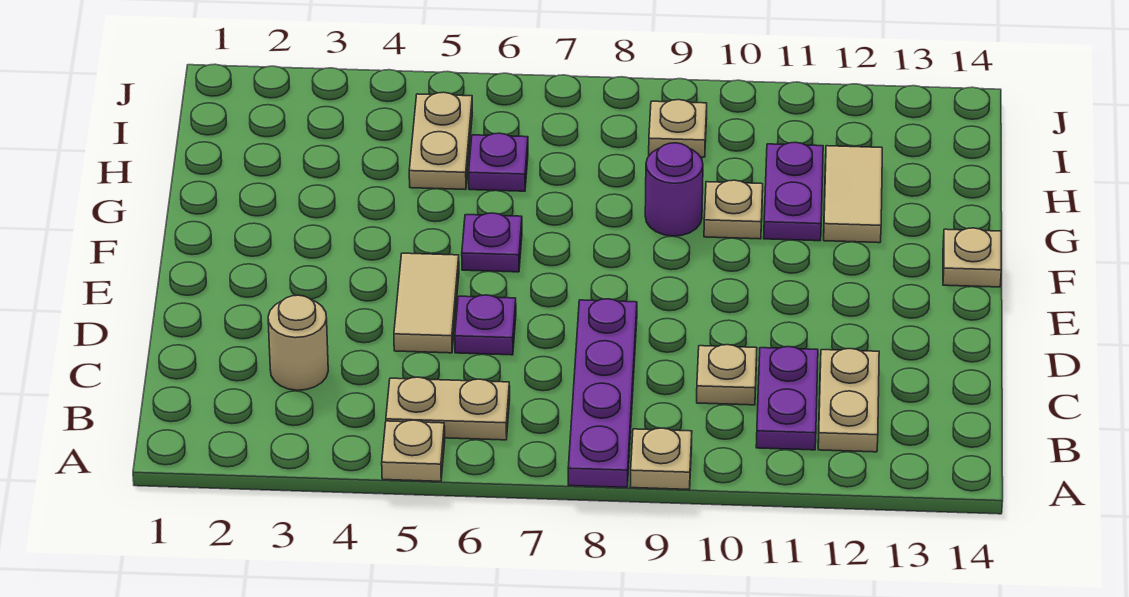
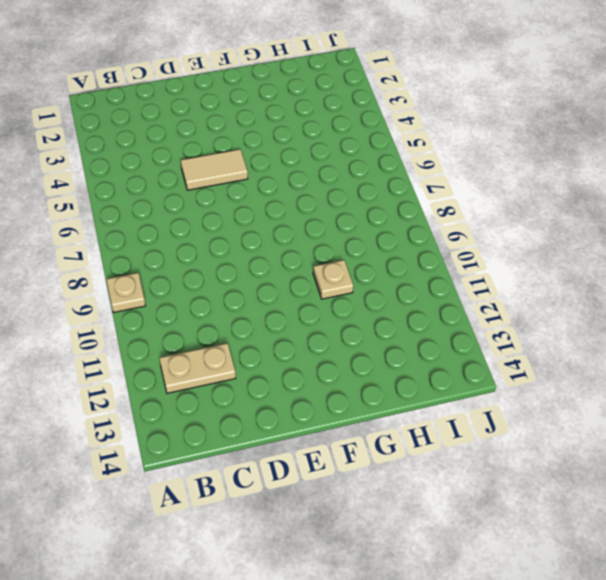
none -> tan 1x1 plate [382,420,445,481]
none -> purple 1x4 plate [568,299,637,487]
none -> tan 1x2 plate [386,377,510,440]

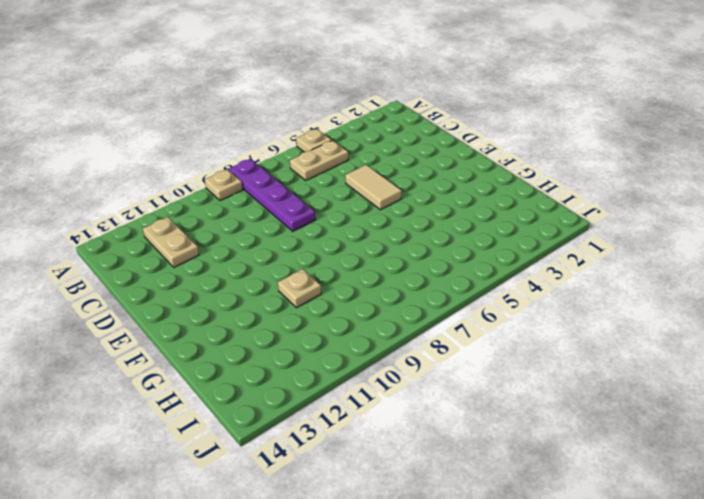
none -> purple 1x2 plate [756,347,818,450]
none -> tan 1x1 round brick [268,295,328,390]
none -> tan 1x1 plate [697,345,757,405]

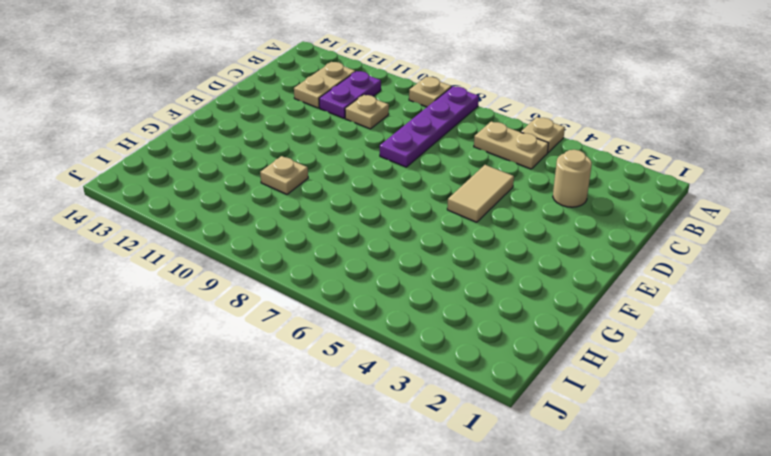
none -> purple 1x1 plate [455,295,516,355]
none -> purple 1x1 plate [462,213,522,272]
none -> tan 1x1 plate [943,228,1001,287]

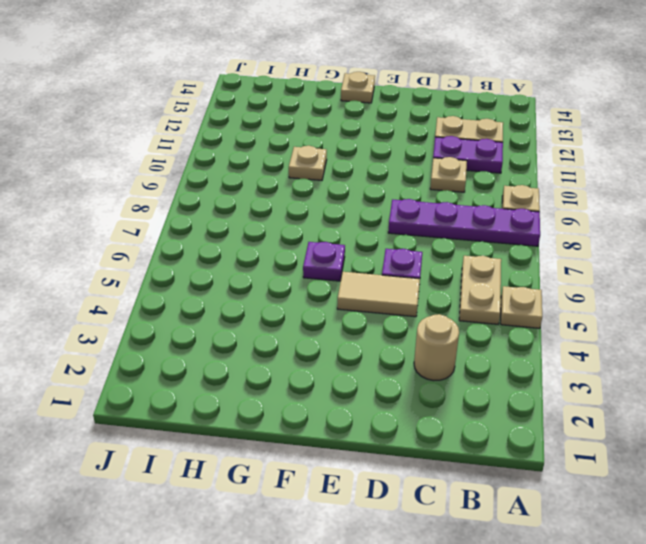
none -> purple 1x1 round brick [645,143,703,236]
none -> purple 1x2 plate [764,142,823,241]
none -> tan 1x2 tile [824,146,882,243]

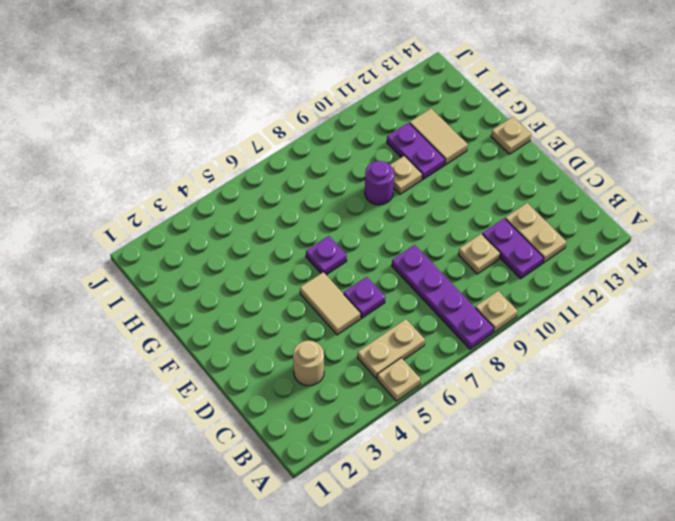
none -> tan 1x2 plate [409,92,473,190]
none -> purple 1x1 plate [469,133,528,191]
none -> tan 1x1 plate [649,100,707,157]

